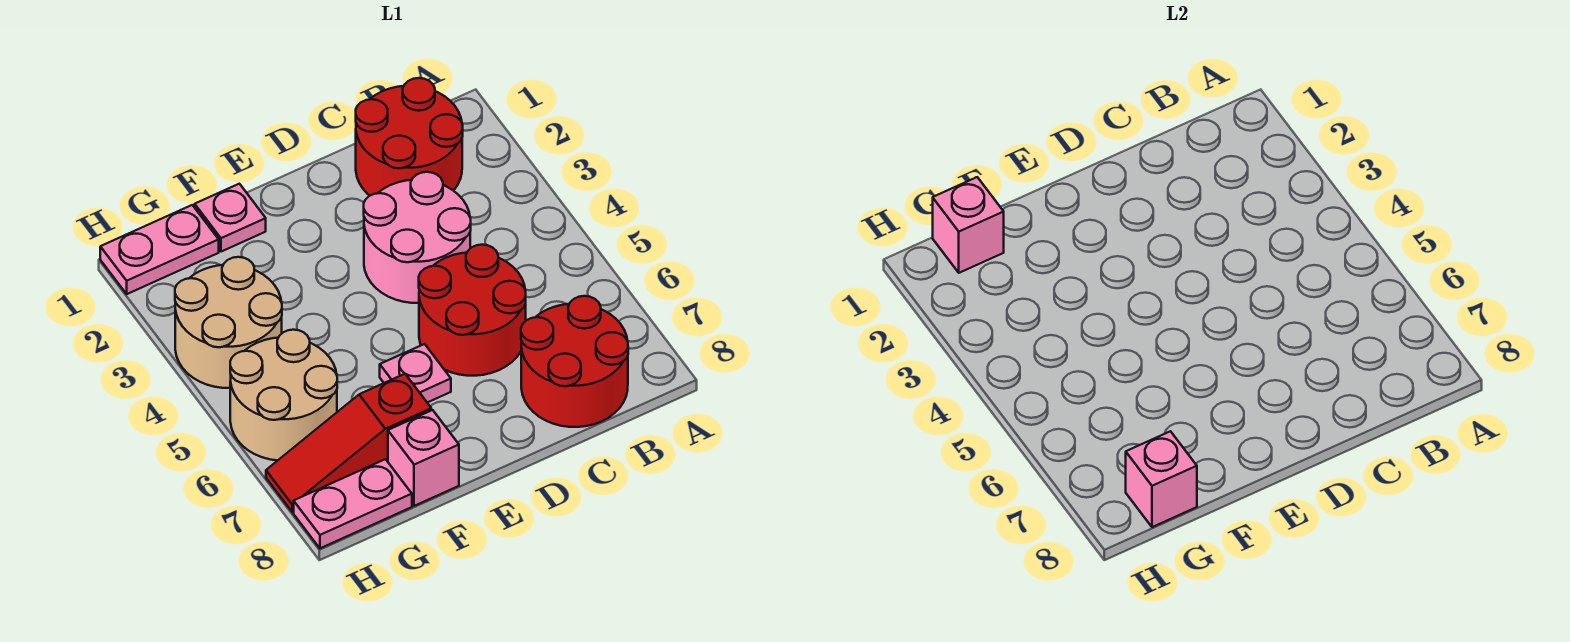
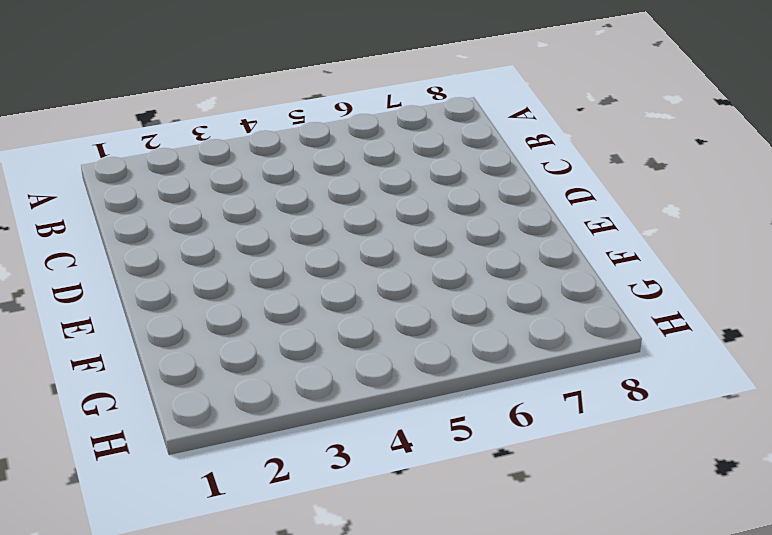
none -> red 2x2 round brick [356,78,463,196]
none -> red 2x2 round brick [521,296,628,427]
none -> pink 2x2 round brick [364,172,471,303]

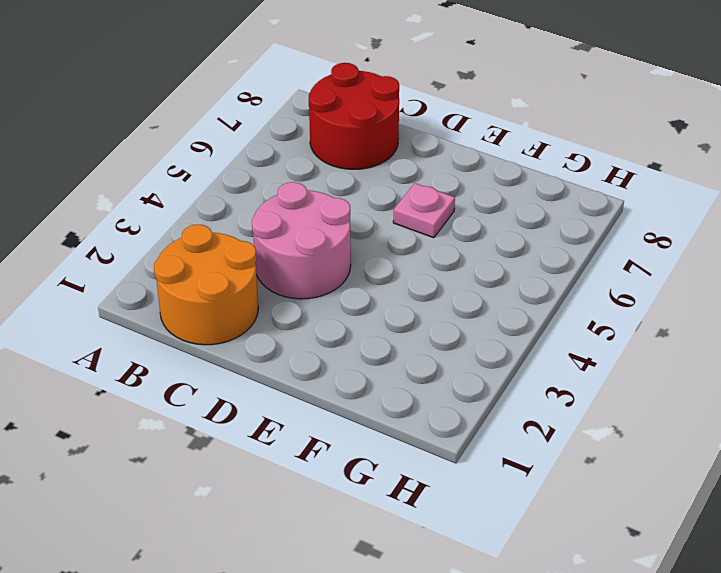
orange 2x2 round brick [154,224,258,345] -> red 2x2 round brick [356,78,463,196]
none -> red 2x2 round brick [419,245,526,376]
none -> pink 1x1 plate [195,184,266,252]
none -> red 1x3 slope [266,374,431,512]

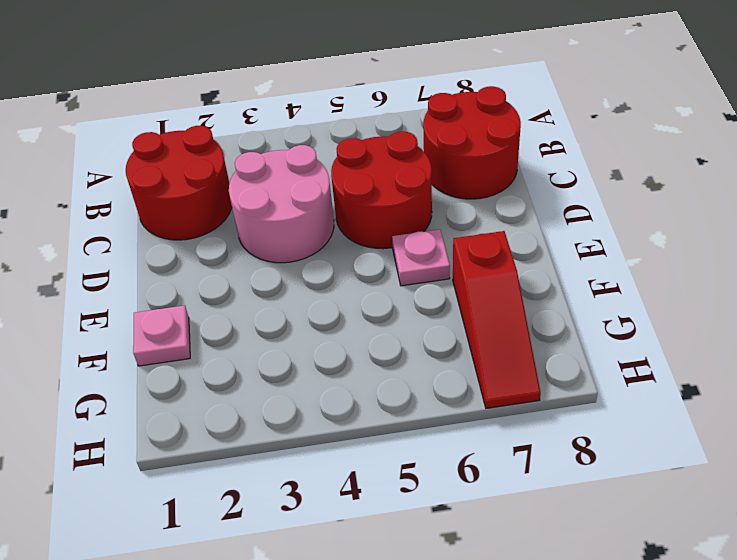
none -> pink 1x1 brick [388,410,459,506]
none -> pink 1x2 plate [100,205,219,294]
none -> tan 2x2 round brick [175,257,282,388]

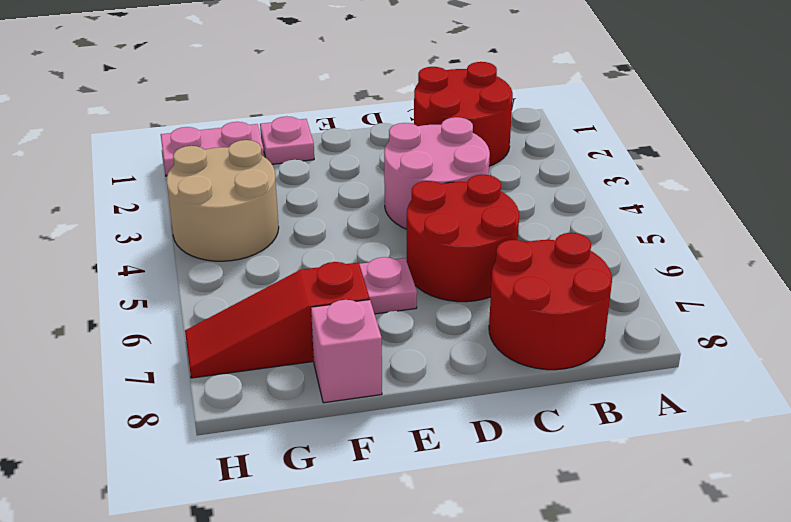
none -> tan 2x2 round brick [230,330,337,461]
none -> pink 1x2 plate [294,459,412,548]
none -> pink 1x1 brick [933,177,1004,273]

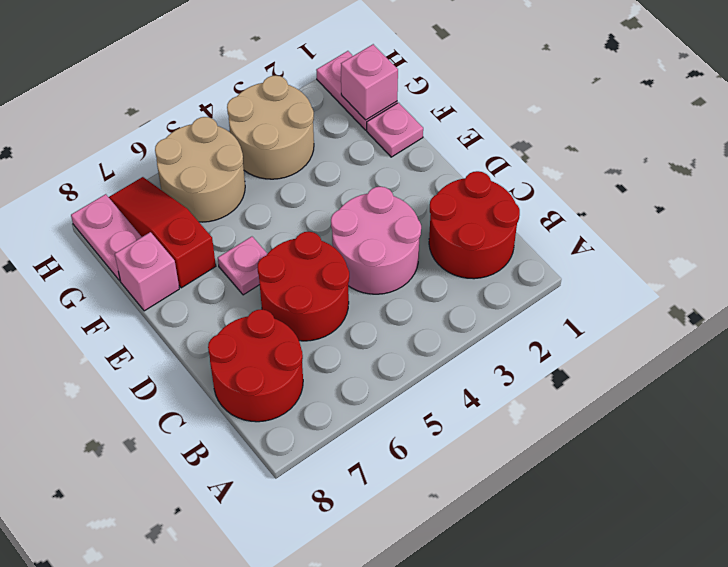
none -> pink 1x1 brick [1126,431,1197,527]

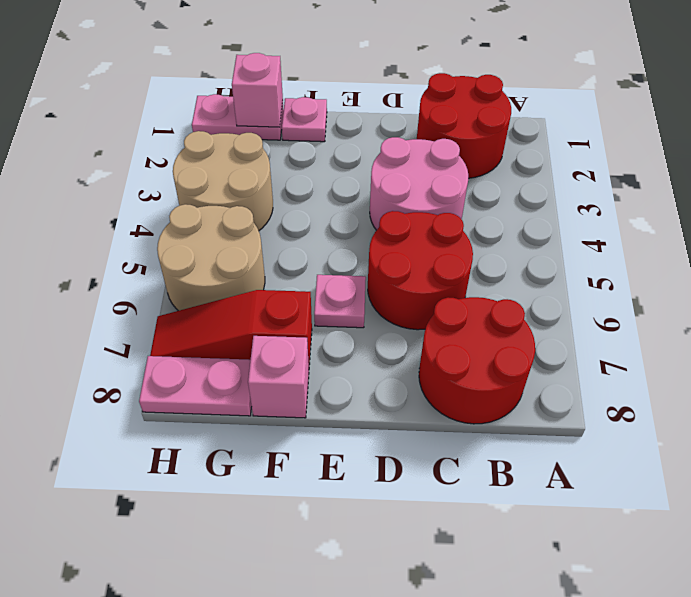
none -> pink 1x1 brick [1126,431,1197,527]

